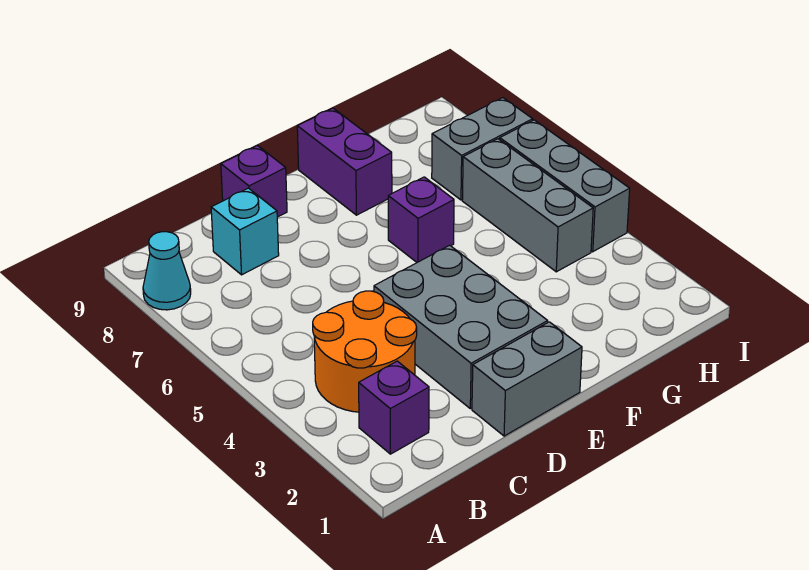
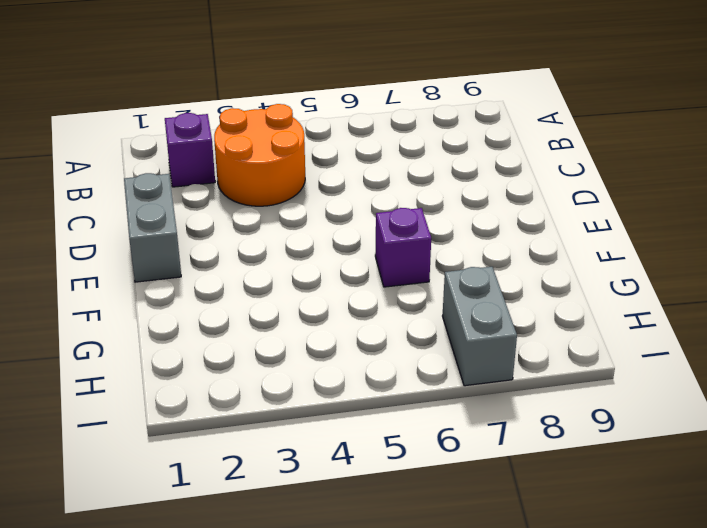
none -> cyan 1x1 cone [143,232,191,310]
none -> cyan 1x1 brick [211,188,279,275]
none -> grey 2x3 brick [374,245,548,409]

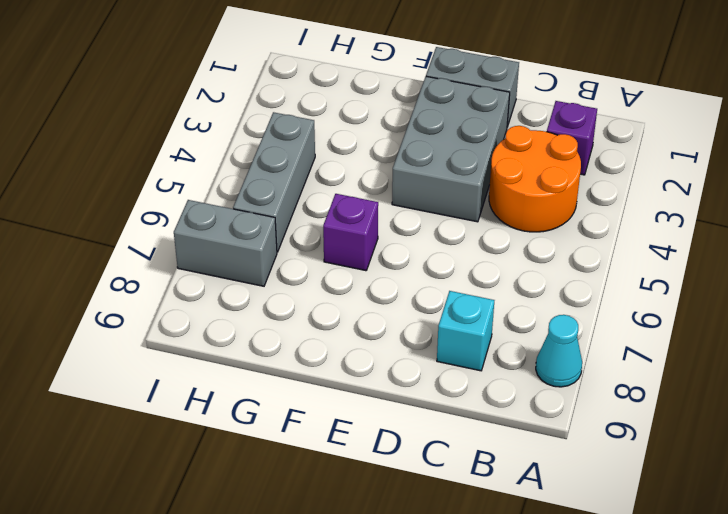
none -> purple 1x1 brick [221,146,287,217]
none -> purple 1x2 brick [297,108,392,215]
none -> grey 1x3 brick [500,120,630,252]

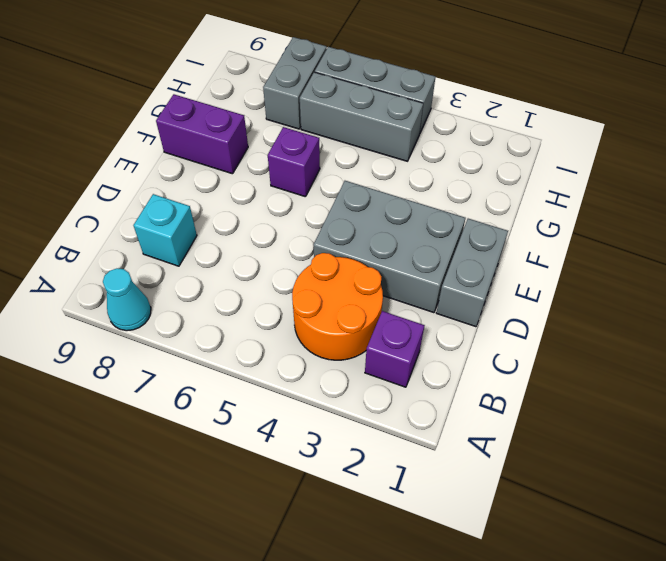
none -> purple 1x1 brick [221,146,287,217]

